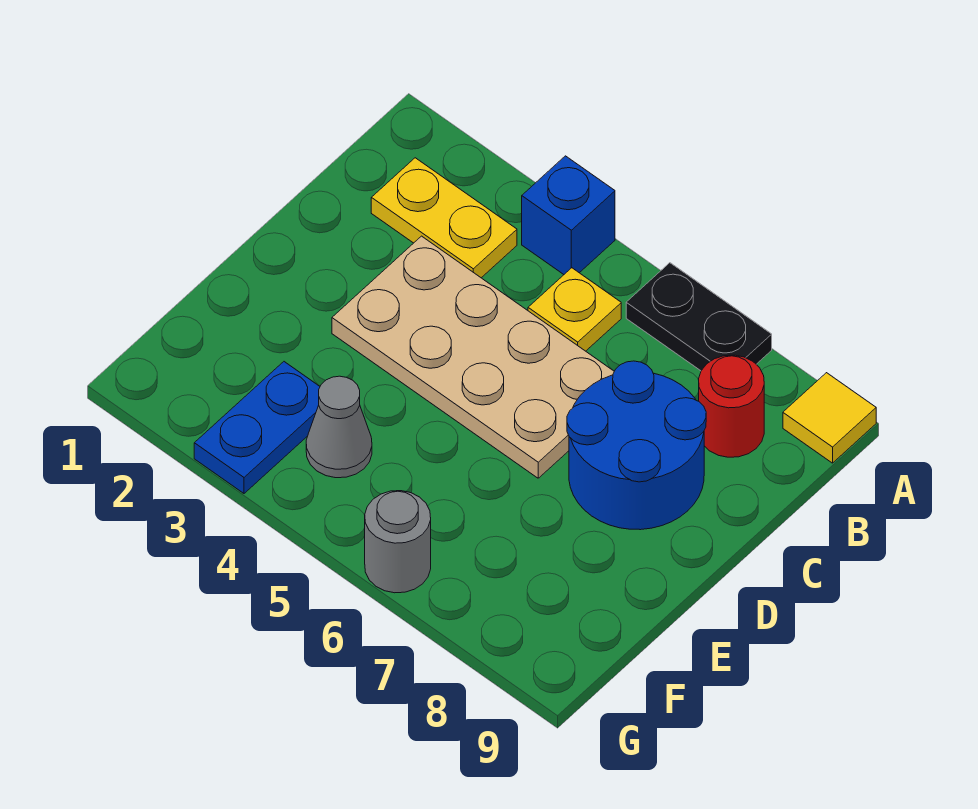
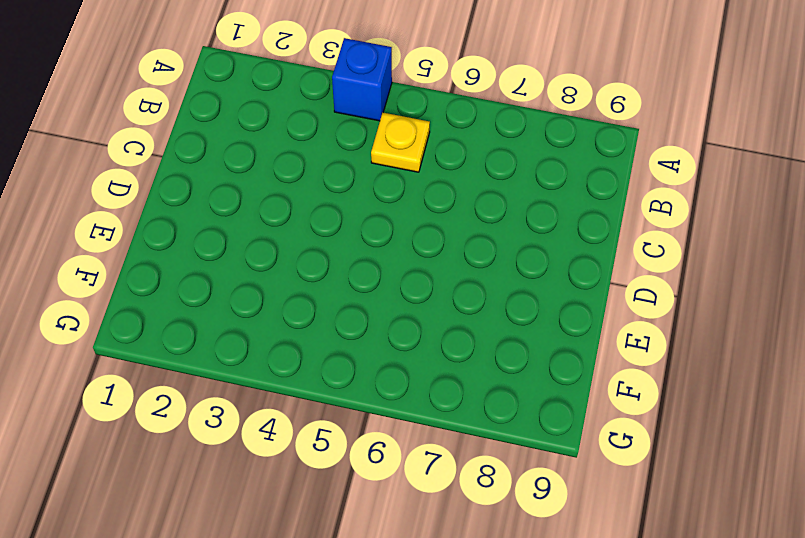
none -> black 1x2 plate [626,263,772,371]
none -> yellow 1x1 tile [783,373,876,463]

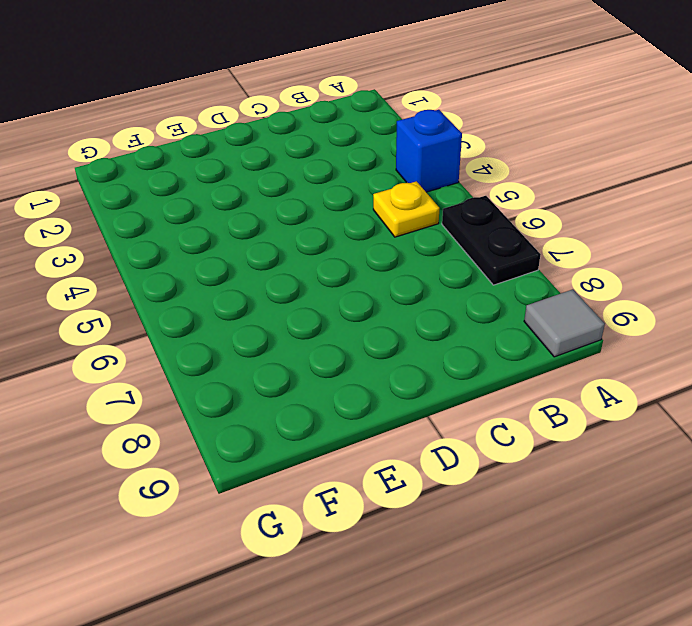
grey 1x1 tile [524,289,605,357] -> yellow 1x1 tile [783,373,876,463]
none -> yellow 1x2 plate [371,158,517,278]
none -> red 1x1 round brick [699,355,764,457]

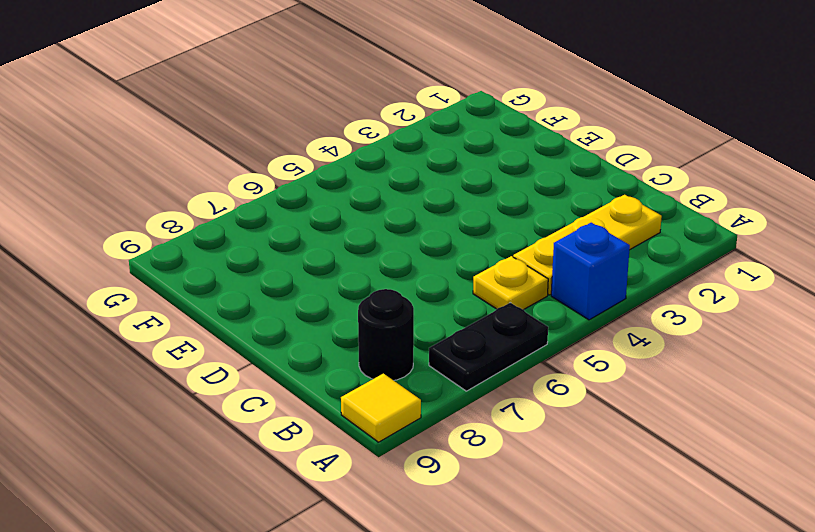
yellow 1x3 plate [513,195,662,295] -> yellow 1x2 plate [371,158,517,278]
black 1x1 round brick [358,289,414,380] -> red 1x1 round brick [699,355,764,457]
none -> tan 2x4 plate [332,236,614,478]
none -> blue 2x2 round brick [567,361,706,530]

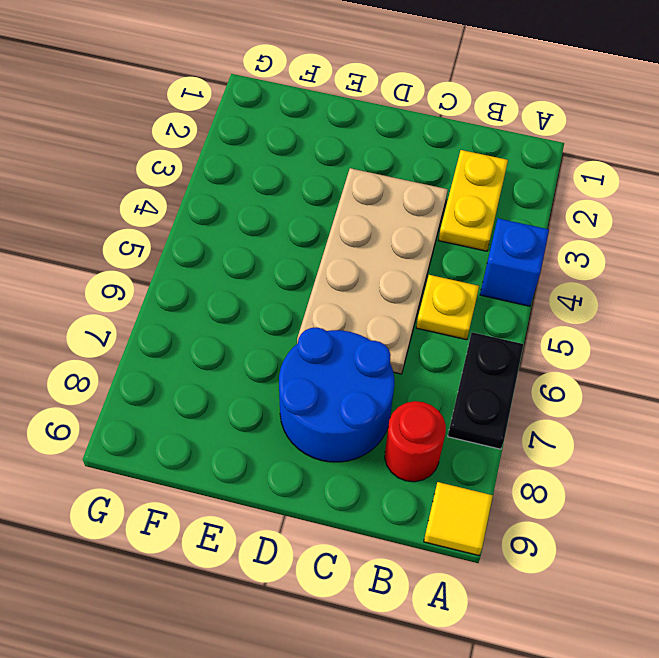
none -> blue 1x2 plate [194,362,320,493]
none -> grey 1x1 cone [306,376,372,478]

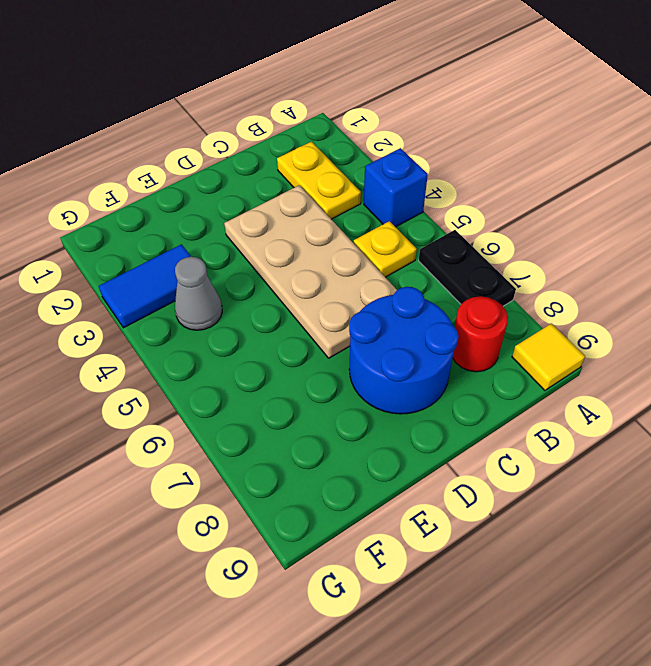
blue 1x2 tile [99,244,191,328] -> blue 1x2 plate [194,362,320,493]
none -> grey 1x1 round brick [365,491,431,593]

